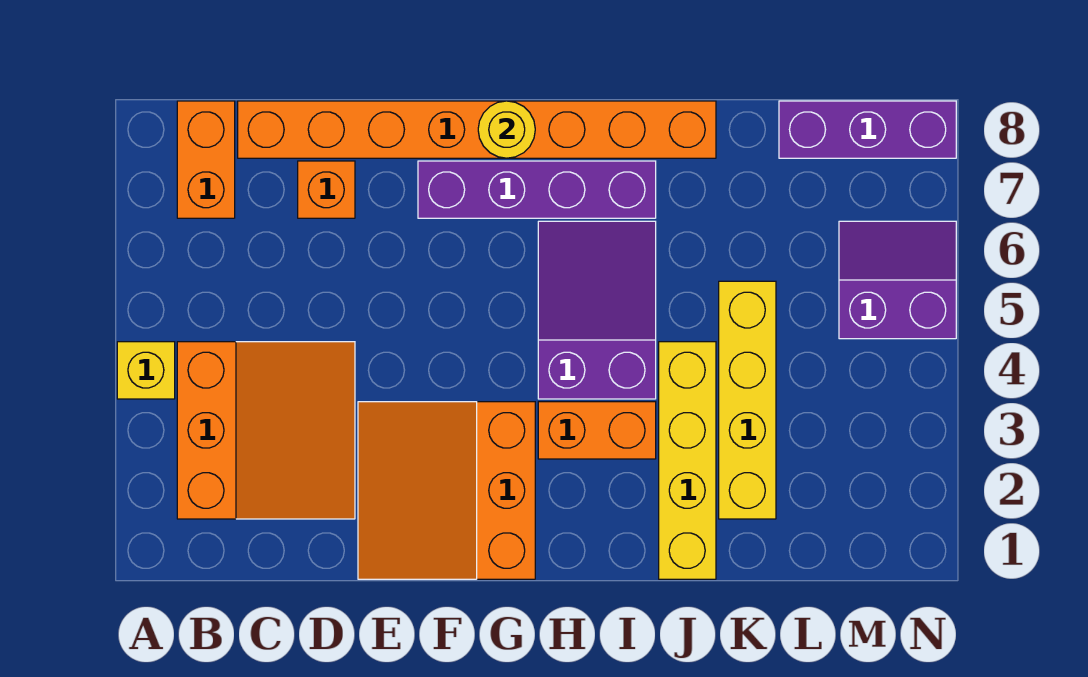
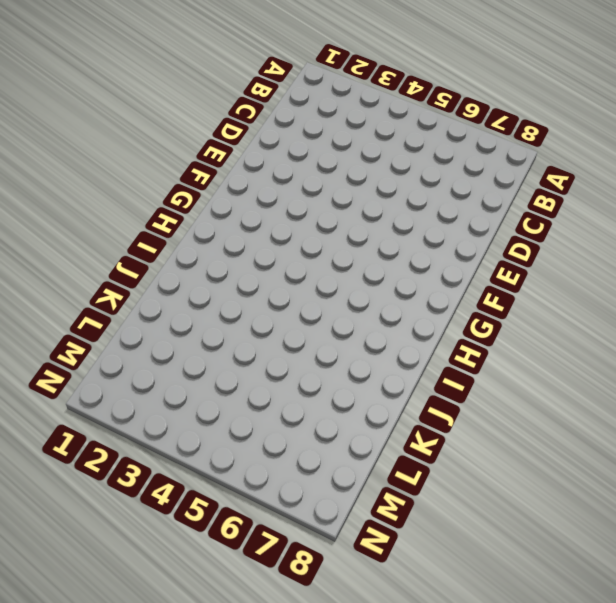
none -> yellow 1x1 brick [117,342,175,399]
none -> orange 3x3 slope [177,342,355,519]
none -> orange 1x2 brick [177,101,235,218]

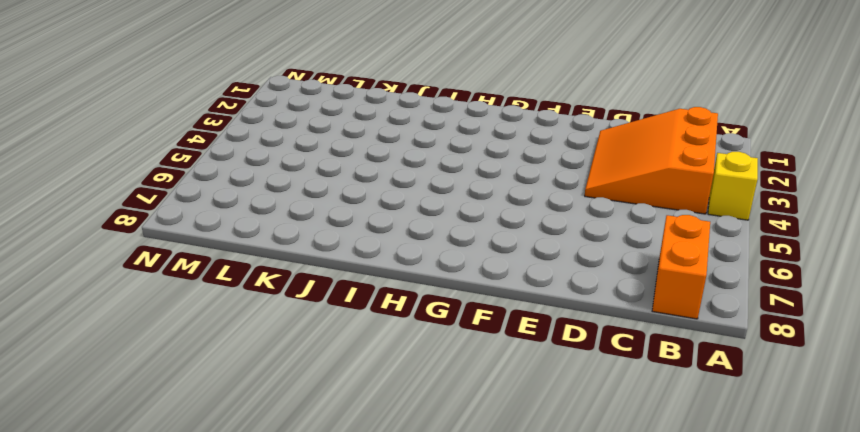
none -> orange 1x8 brick [238,101,716,158]
none -> orange 1x1 brick [298,161,355,218]
none -> orange 3x3 slope [358,402,535,579]

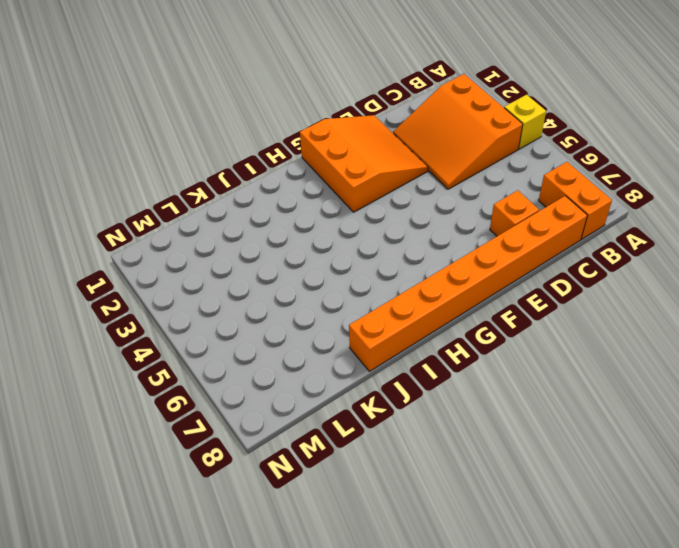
none -> purple 1x4 brick [418,161,656,218]
none -> orange 1x2 brick [538,402,656,459]
none -> purple 2x3 slope [538,221,656,399]

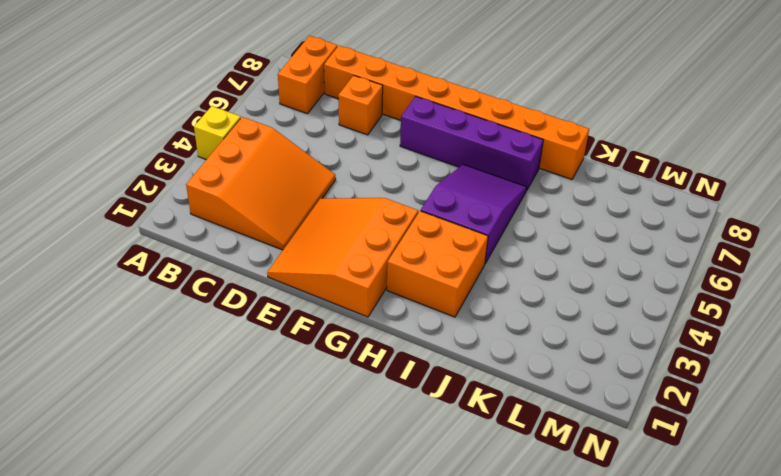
orange 2x2 brick [387,211,488,317] -> orange 1x2 brick [538,402,656,459]
none -> yellow 1x4 brick [659,342,716,579]
none -> yellow 1x4 brick [719,281,776,519]
none -> purple 1x3 brick [779,101,956,158]

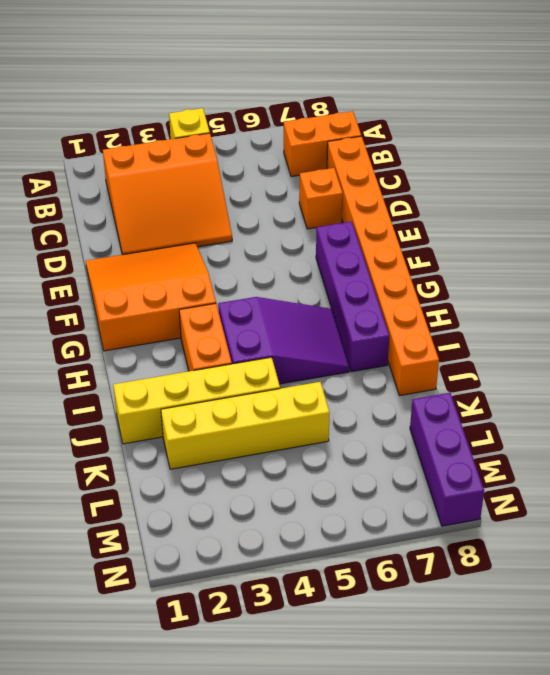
none -> purple 2x2 slope [839,221,956,339]
none -> yellow 1x1 round brick [478,101,535,158]

